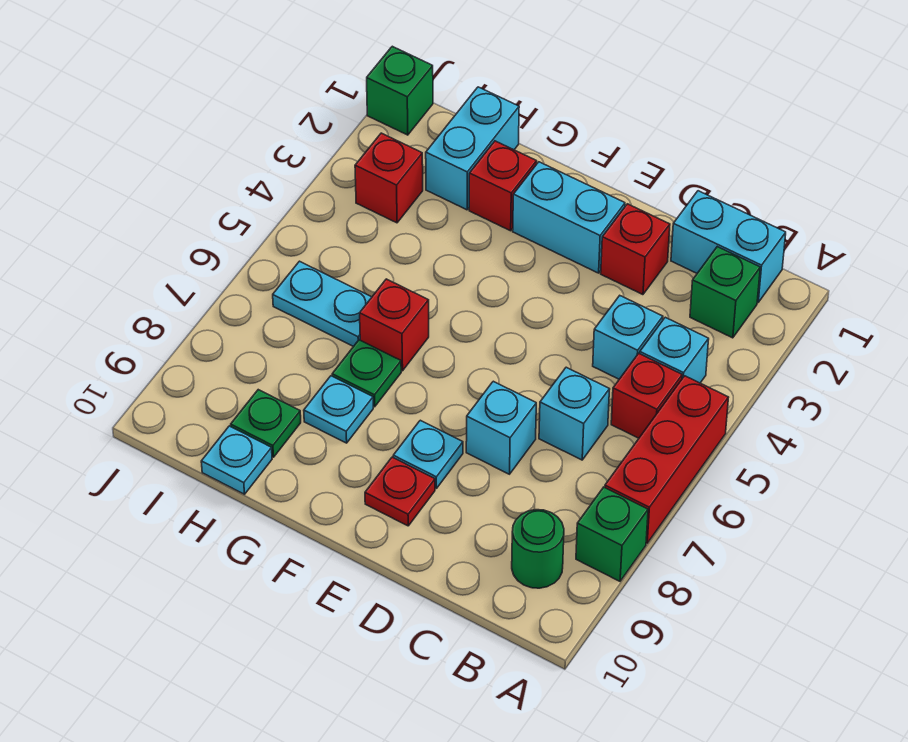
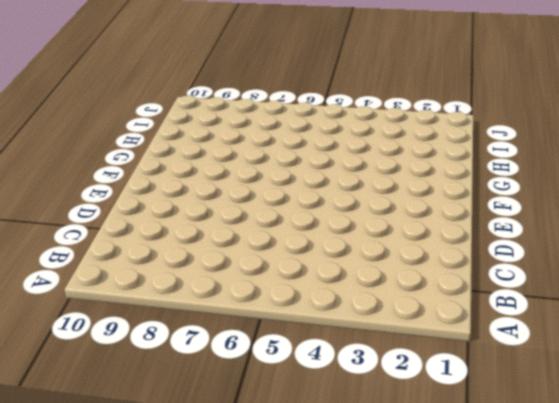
none -> red 1x3 brick [605,376,728,543]
none -> green 1x1 brick [576,487,648,581]
none -> cyan 1x2 brick [671,191,786,302]

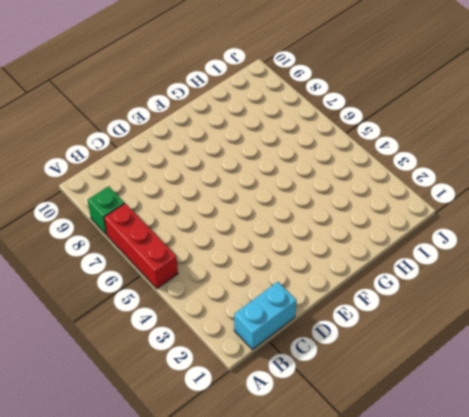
none -> green 1x1 brick [690,247,760,338]
none -> cyan 1x1 brick [640,317,709,383]
none -> red 1x1 brick [611,353,682,438]

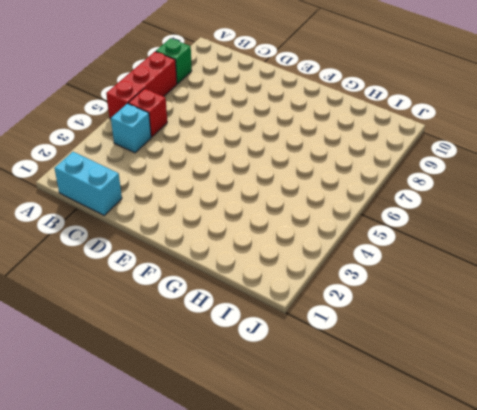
none -> green 1x1 brick [690,247,760,338]
none -> green 1x1 round brick [512,510,564,588]
none -> cyan 1x1 brick [593,296,663,379]

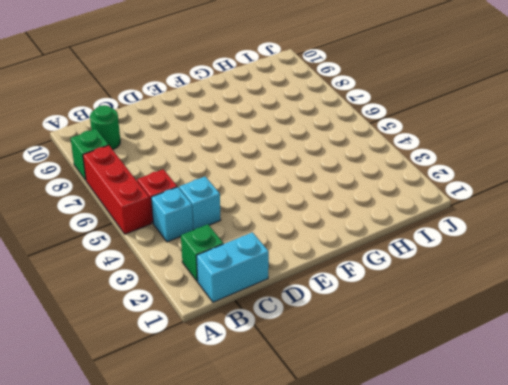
none -> cyan 1x1 brick [539,367,610,460]
none -> red 1x1 brick [601,204,670,295]
none -> cyan 1x1 brick [466,381,536,474]

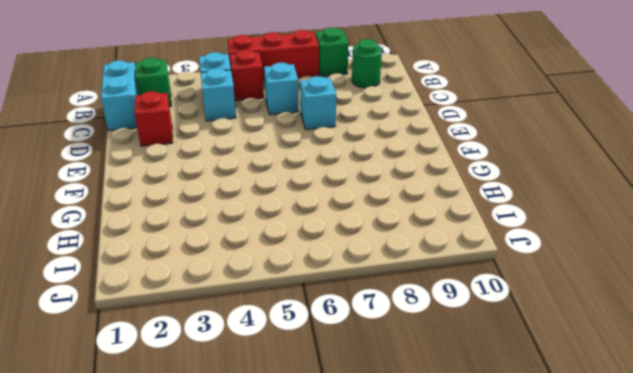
none -> cyan 1x2 brick [513,162,625,273]
none -> cyan 1x1 plate [393,420,463,488]
none -> red 1x1 plate [365,457,435,526]

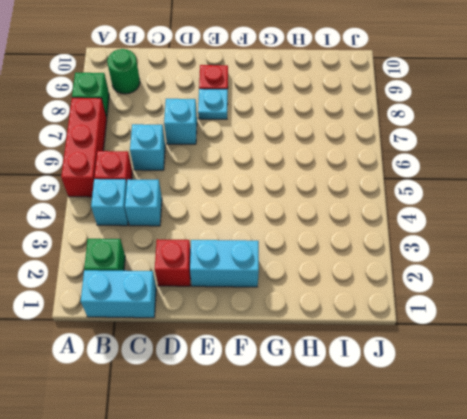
none -> red 1x1 brick [469,141,537,231]
none -> red 1x1 brick [360,279,429,371]
none -> green 1x1 plate [332,340,401,407]

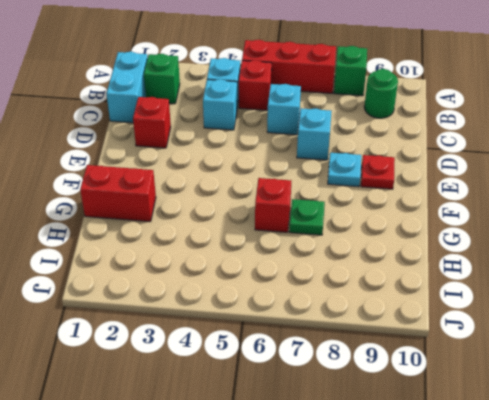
red 1x2 brick [80,165,156,222] -> red 1x1 brick [469,141,537,231]
none -> cyan 1x2 brick [513,162,625,273]
none -> cyan 1x1 plate [304,376,373,443]
none -> cyan 1x2 brick [426,87,519,210]

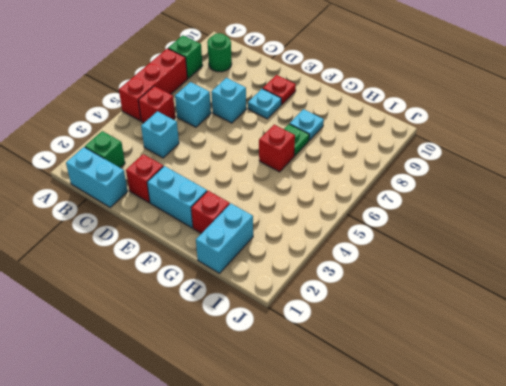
none -> cyan 1x1 brick [640,317,709,383]
none -> cyan 1x2 plate [273,261,372,346]
none -> green 1x1 plate [231,390,301,457]

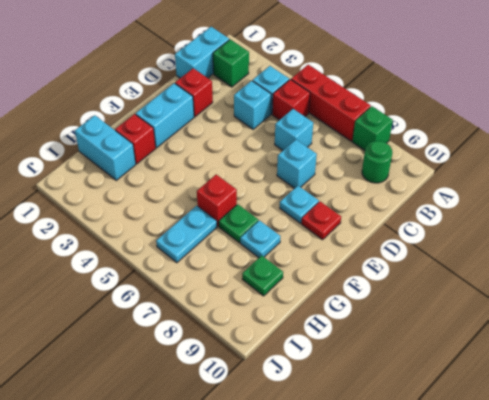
none -> cyan 1x1 plate [201,426,272,494]
none -> red 1x1 brick [355,133,423,223]
none -> green 1x1 brick [367,46,433,135]

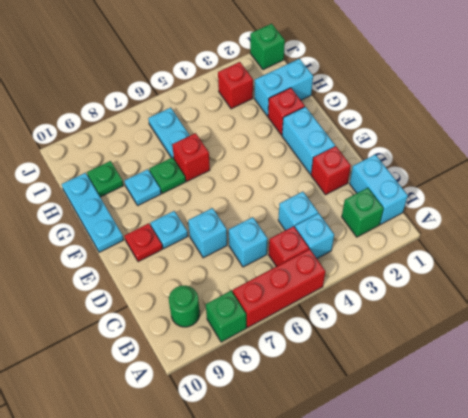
cyan 1x3 plate [62,173,124,252] -> cyan 1x1 plate [201,426,272,494]

